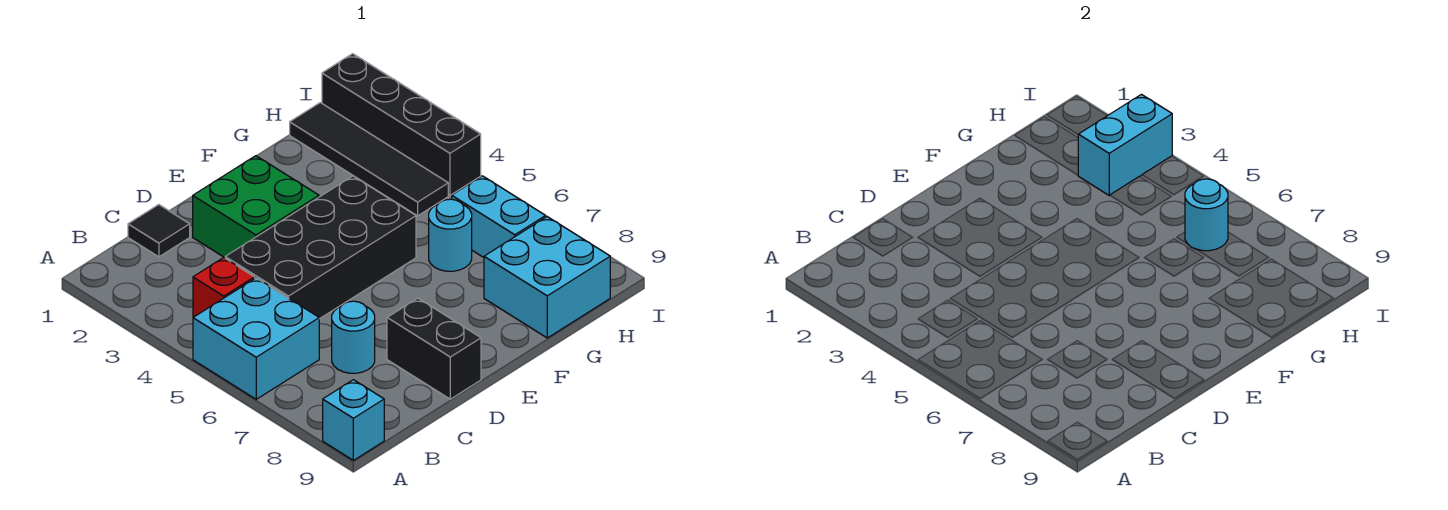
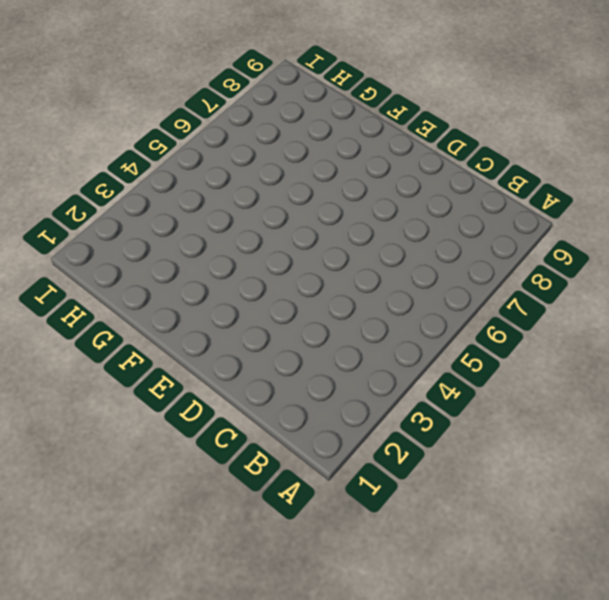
none -> cyan 2x2 brick [193,278,319,399]
none -> cyan 1x1 brick [323,380,384,460]
none -> red 1x1 brick [193,258,255,317]

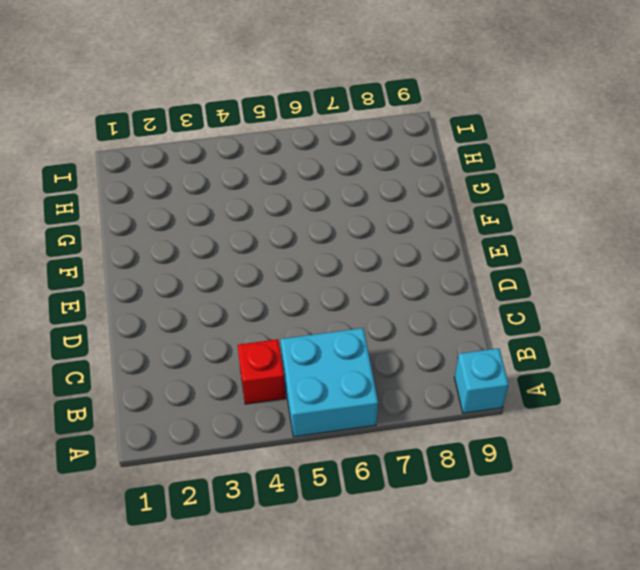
none -> black 1x1 tile [128,205,190,257]
none -> black 2x4 brick [225,176,416,319]
none -> cyan 1x1 round brick [332,301,375,373]

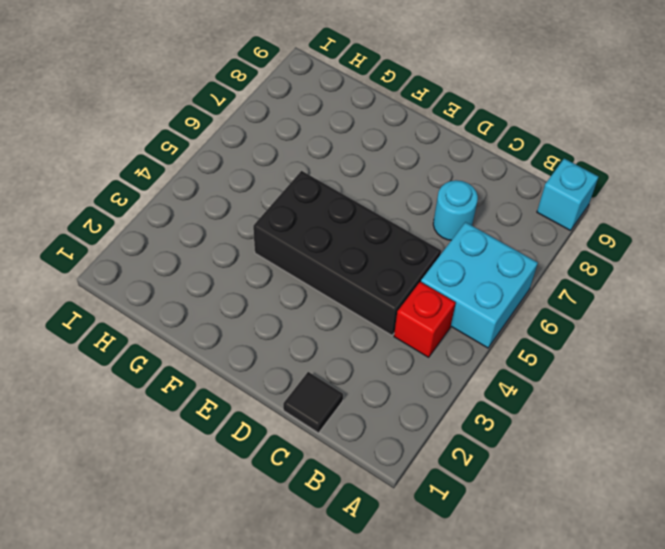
none -> green 2x2 brick [193,156,319,258]
none -> black 1x2 brick [387,298,481,399]
none -> cyan 1x1 round brick [429,199,472,271]

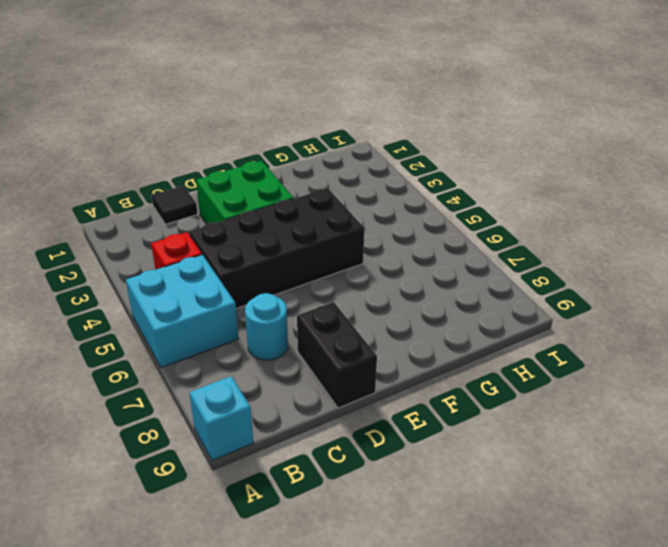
none -> cyan 1x1 round brick [429,199,472,271]
none -> cyan 2x2 brick [484,217,610,338]
none -> black 1x4 tile [290,103,448,216]

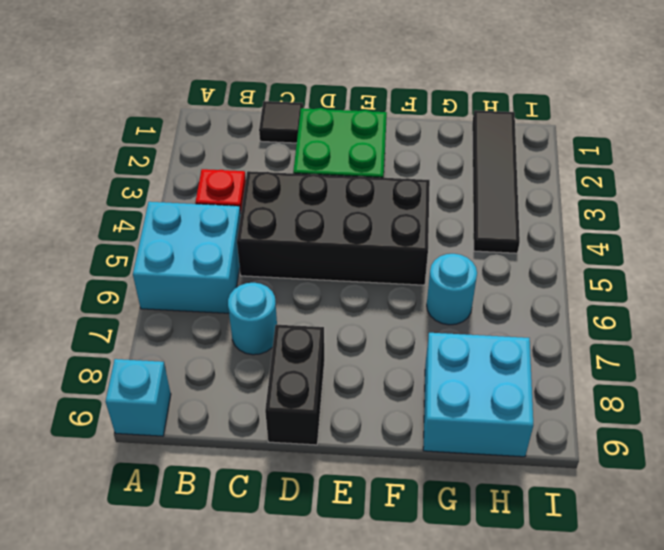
none -> cyan 1x2 brick [452,176,546,257]
none -> black 1x4 brick [322,54,481,195]
none -> cyan 1x2 brick [1078,94,1172,195]

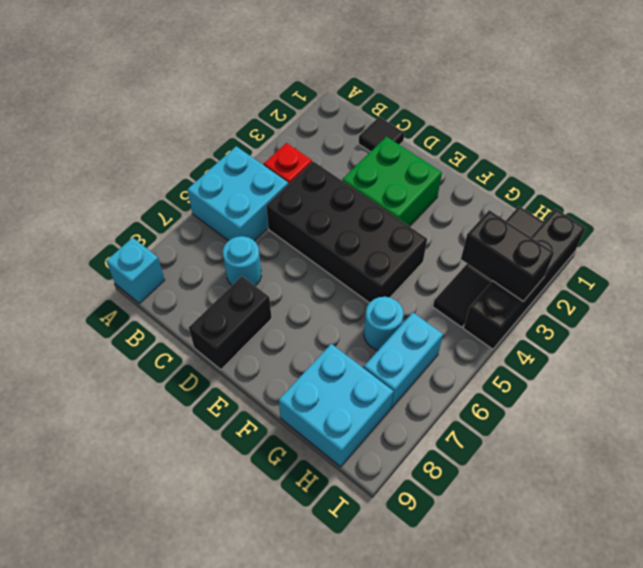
black 1x2 brick [461,210,554,302] -> cyan 1x2 brick [1078,94,1172,195]
none -> cyan 1x1 round brick [1185,179,1228,251]

